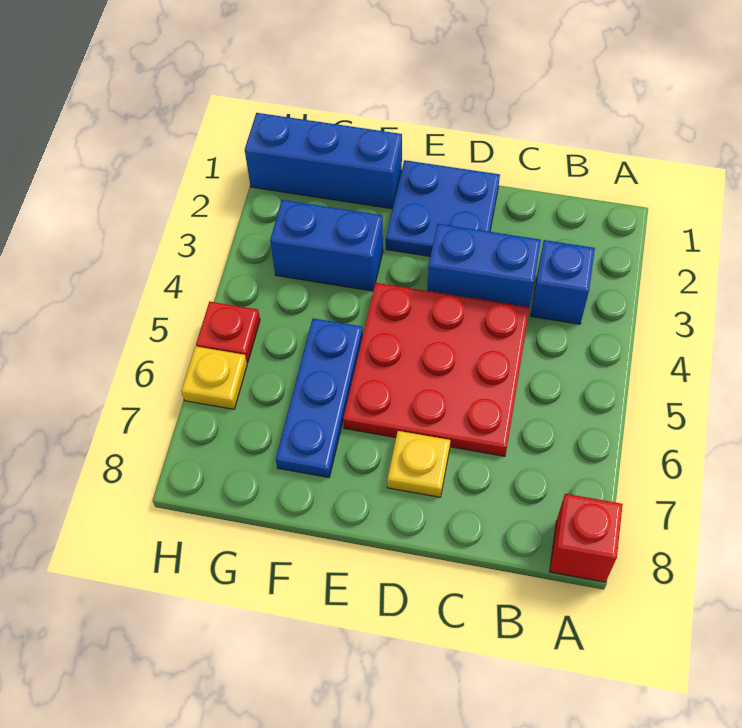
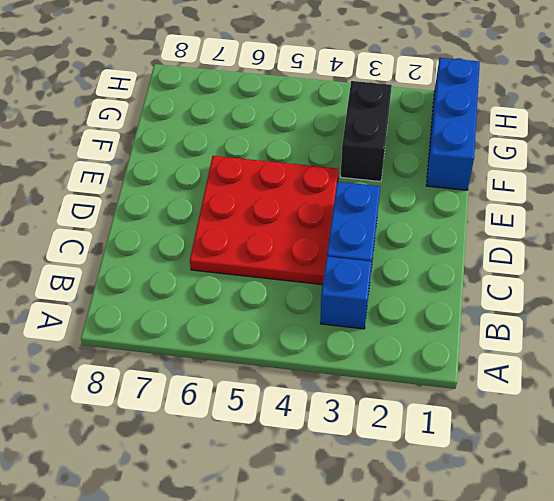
black 1x2 brick [341,81,392,182] -> blue 1x2 brick [270,200,383,291]
none -> red 1x1 brick [550,494,623,582]
none -> blue 2x2 plate [386,160,500,256]

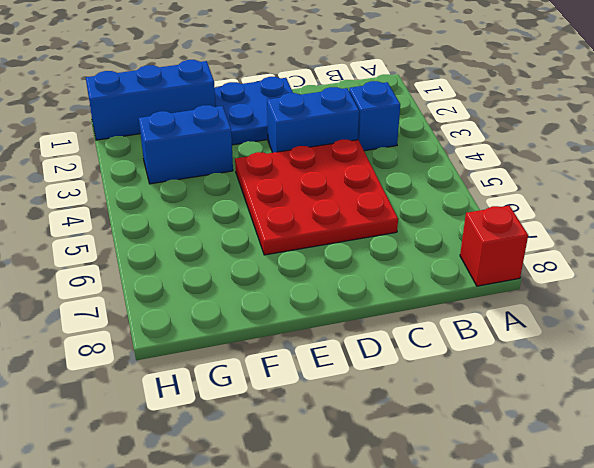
none -> yellow 1x1 plate [387,431,450,497]
none -> blue 1x3 plate [276,318,363,477]

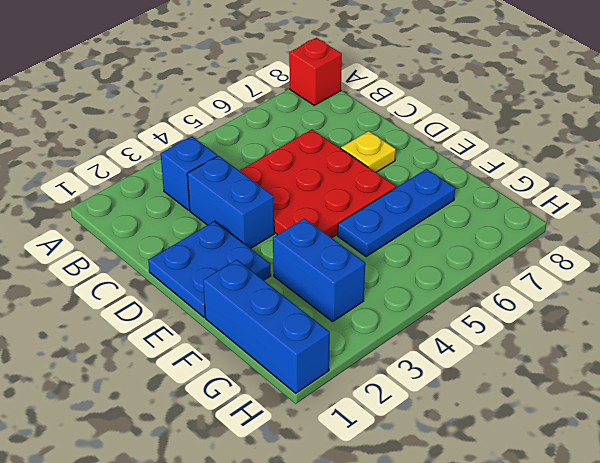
none -> red 1x1 plate [196,301,260,363]
none -> yellow 1x1 plate [181,346,247,409]

